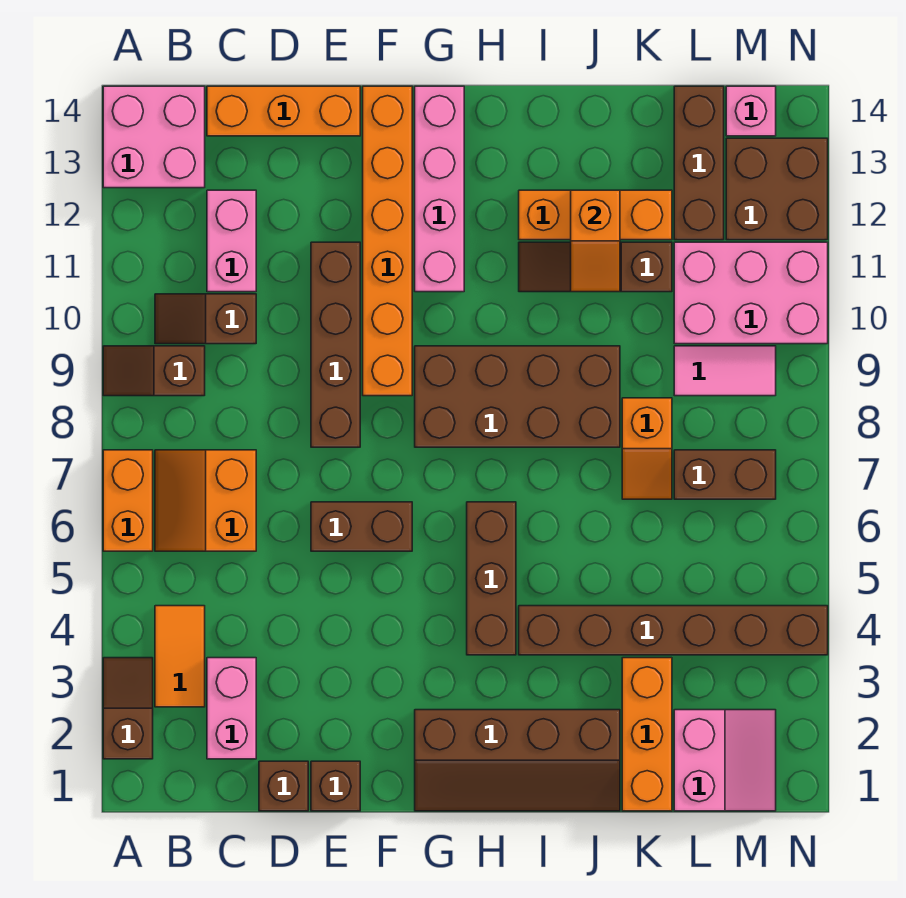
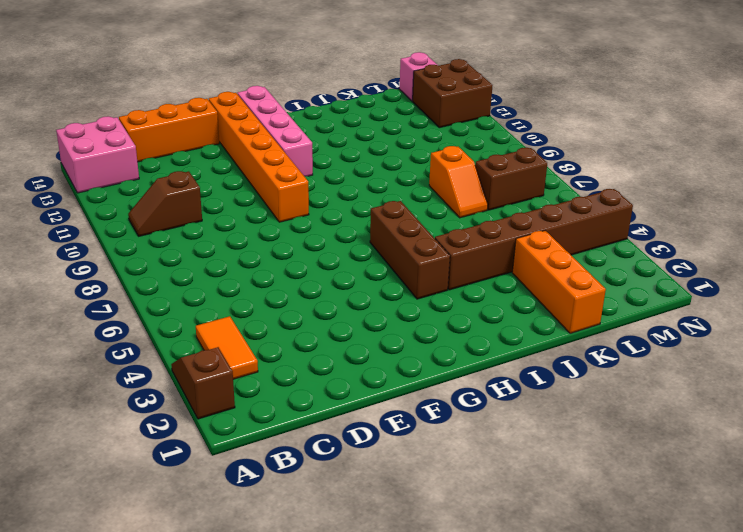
none -> orange 1x2 brick [103,450,153,551]
none -> brown 1x2 slope [103,346,205,396]
none -> orange 2x2 slope [155,450,256,551]
none -> pink 1x2 brick [207,658,256,759]

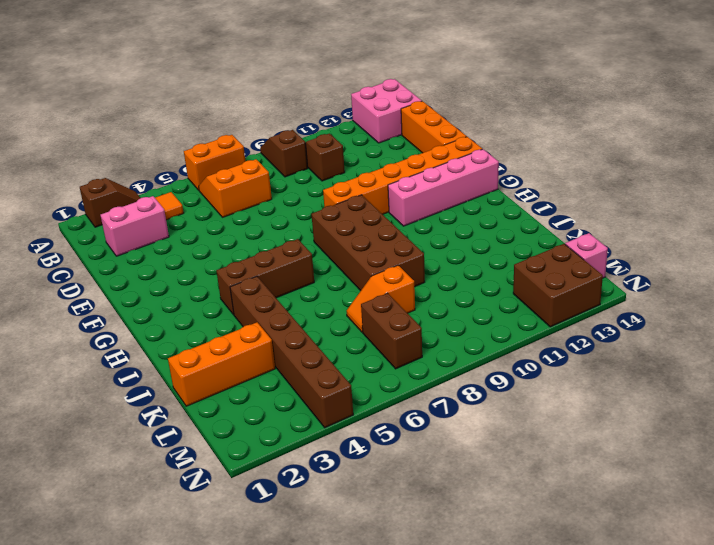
none -> pink 1x2 brick [207,190,256,292]
none -> brown 1x1 brick [259,761,308,811]
none -> brown 1x1 brick [311,761,360,811]
none -> brown 1x2 brick [311,502,412,551]

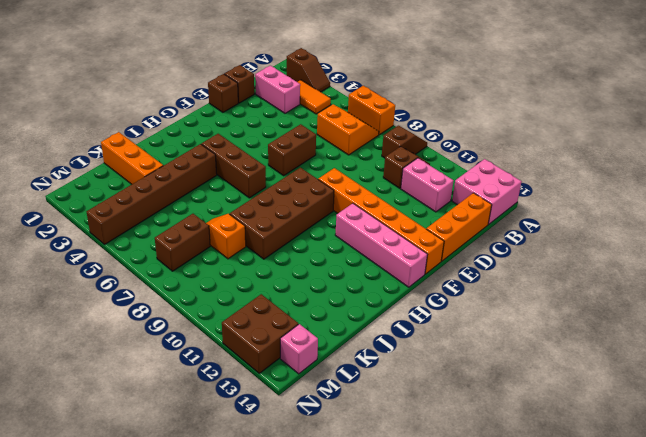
none -> brown 1x4 brick [311,242,360,447]
none -> brown 2x4 slope [415,710,620,811]
none -> brown 1x3 slope [519,242,672,292]
none -> orange 1x3 brick [519,190,672,240]

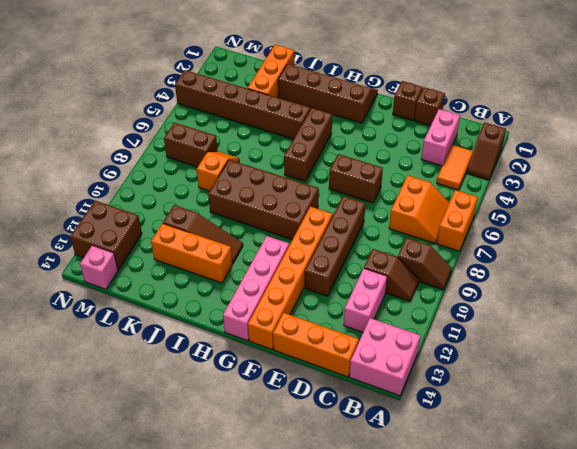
none -> pink 2x2 slope [674,710,776,811]
none -> pink 1x2 tile [674,346,776,396]
none -> pink 2x3 brick [674,242,828,344]
none -> brown 1x3 brick [674,86,724,240]

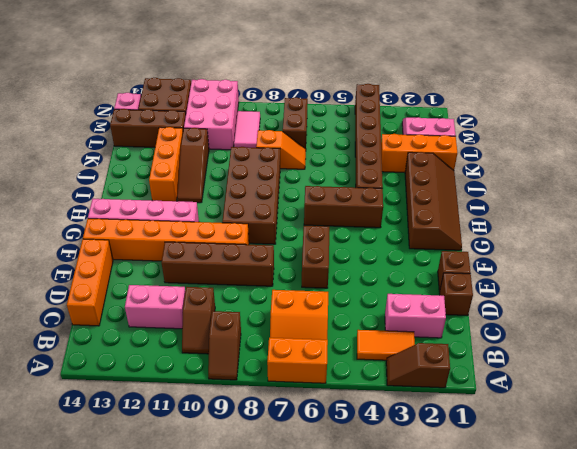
none -> pink 2x2 brick [103,86,205,188]
none -> orange 1x2 slope [571,190,620,292]

